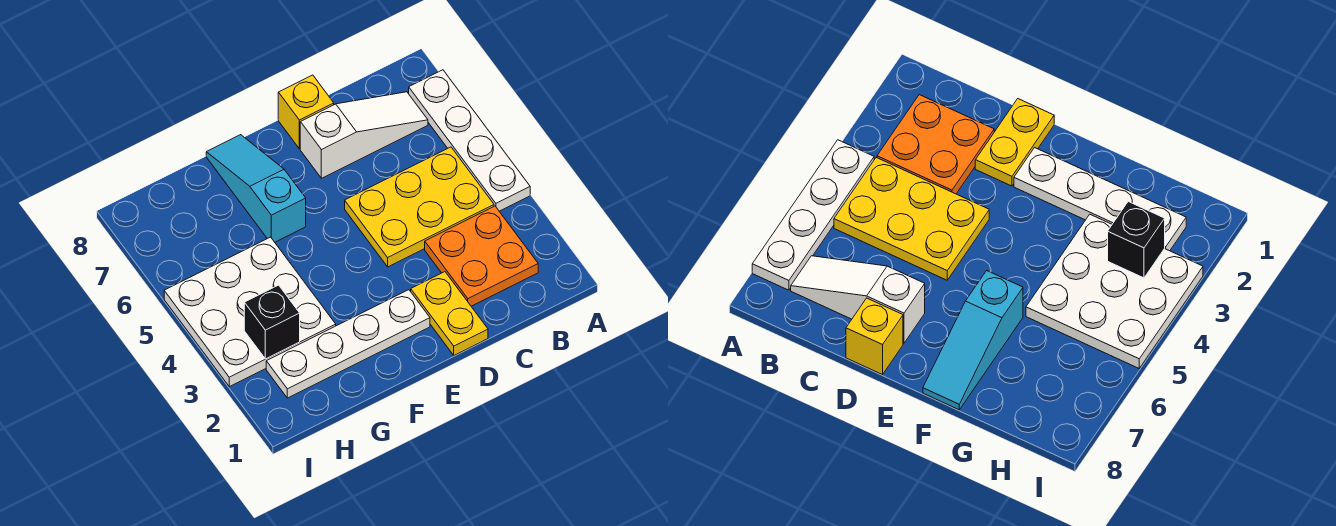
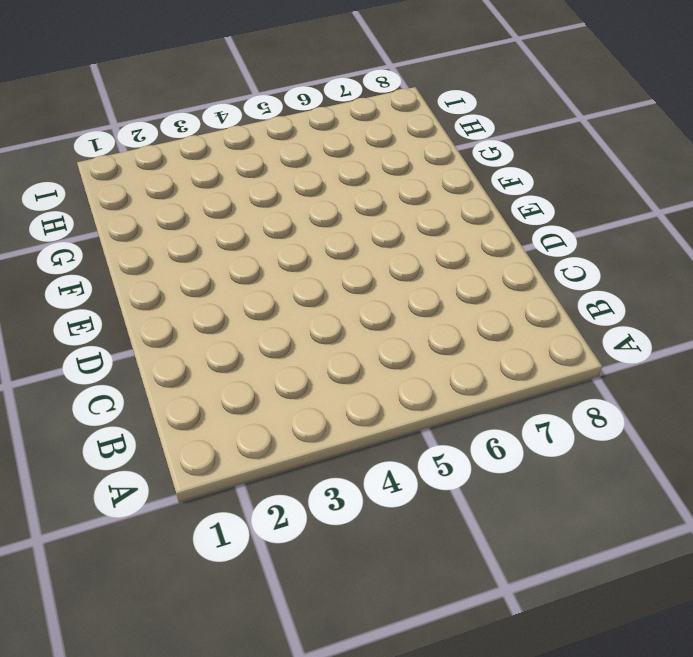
none -> white 1x4 plate [409,70,530,211]
none -> orange 2x2 plate [425,206,538,306]

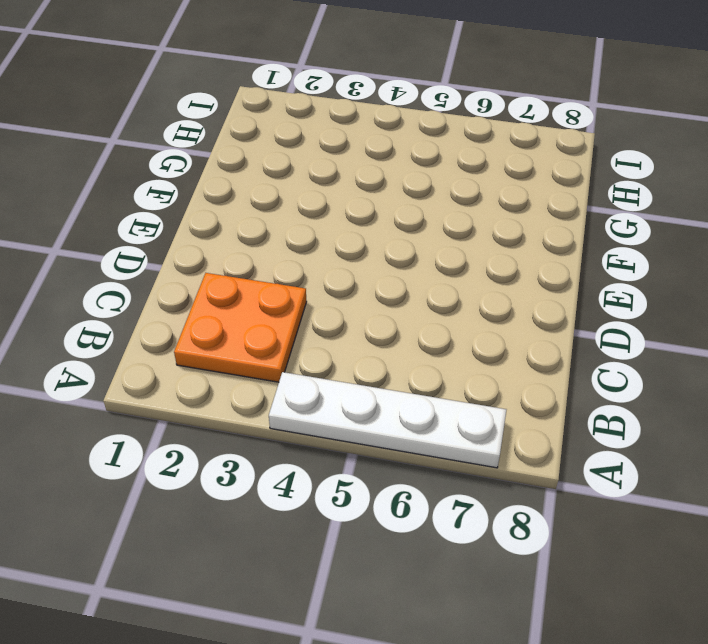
none -> yellow 2x3 plate [345,147,494,267]
none -> white 1x3 slope [300,92,428,178]

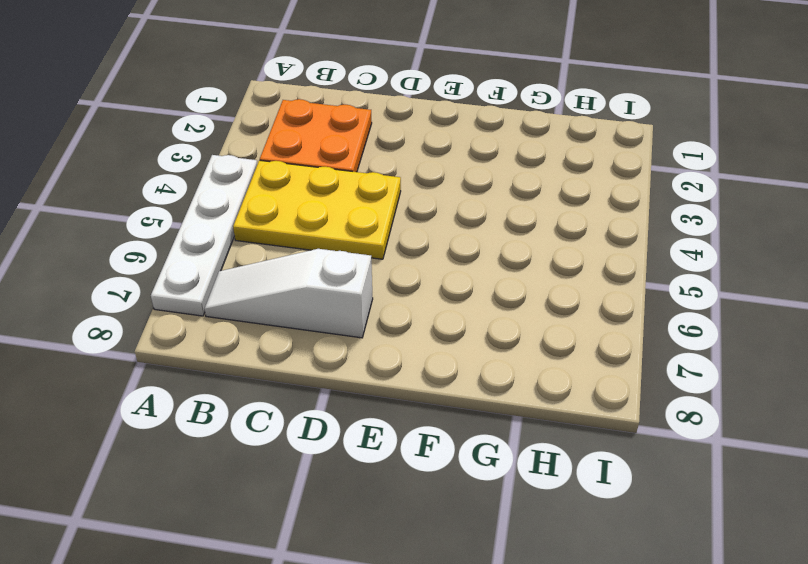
none -> yellow 1x2 plate [411,272,488,355]
none -> yellow 1x1 brick [278,75,334,149]

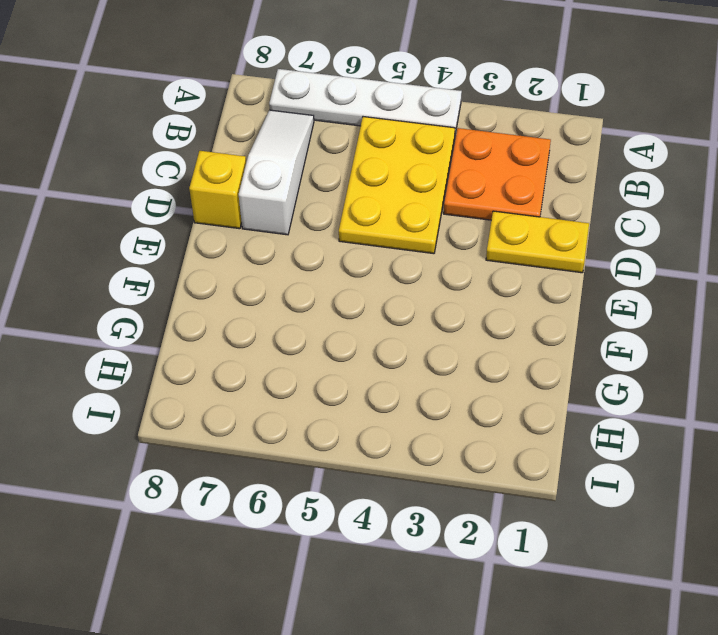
none -> white 1x4 plate [266,290,430,398]
none -> cyan 1x3 slope [206,135,306,242]

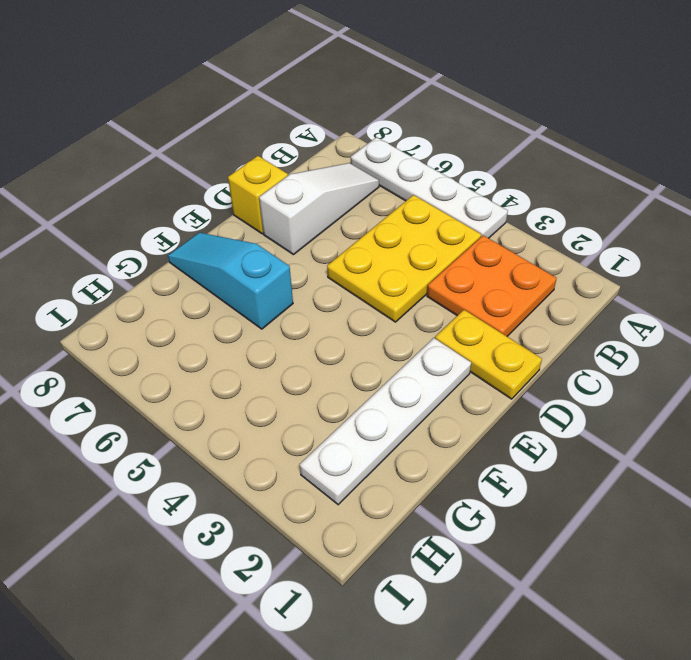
none -> white 3x3 plate [164,237,336,387]
none -> black 1x1 brick [244,285,300,359]

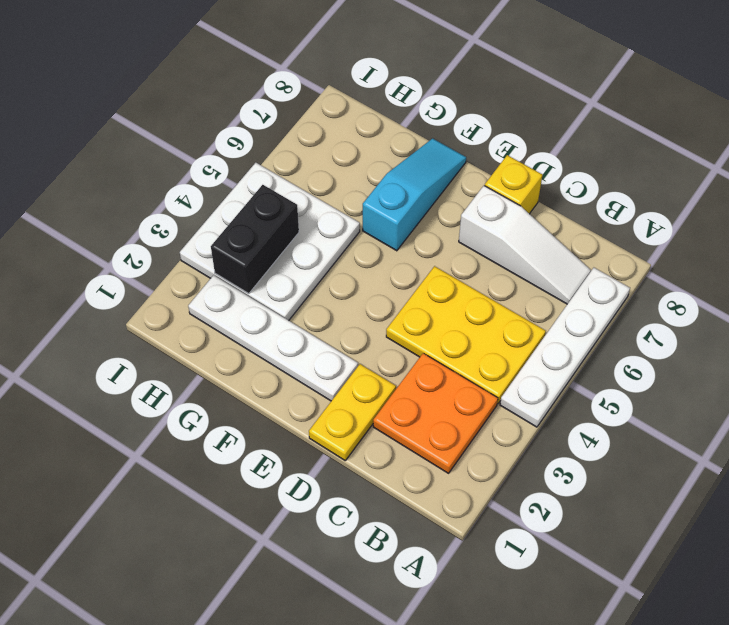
black 1x2 brick [211,185,299,294] -> black 1x1 brick [244,285,300,359]

